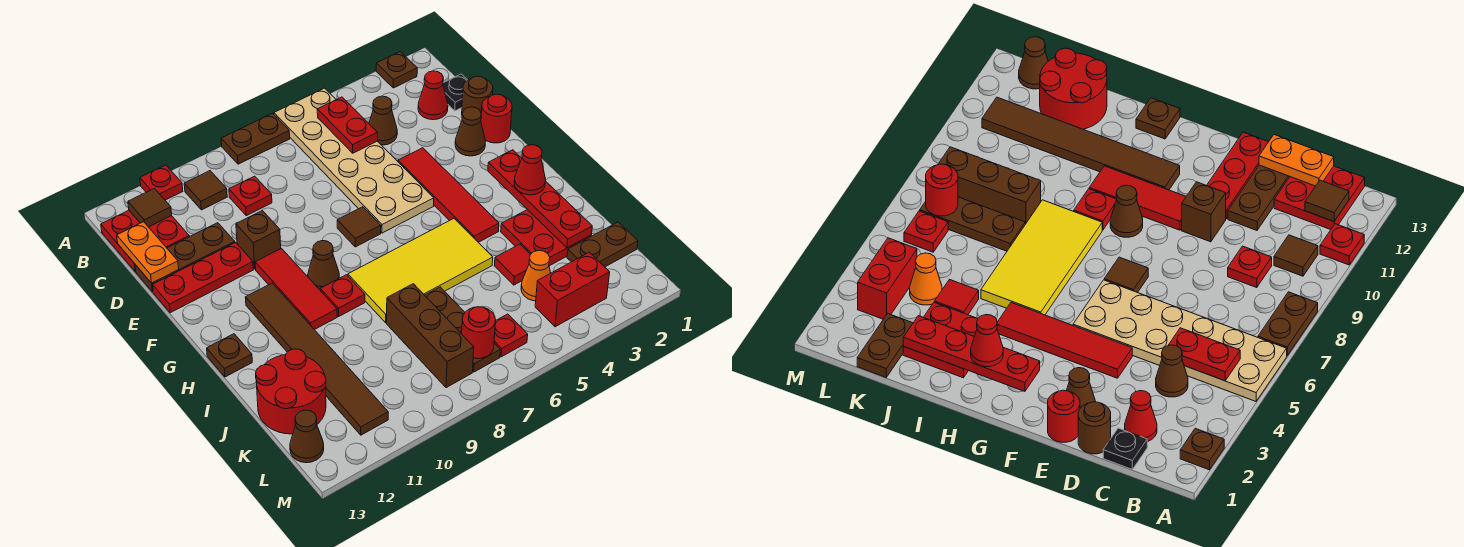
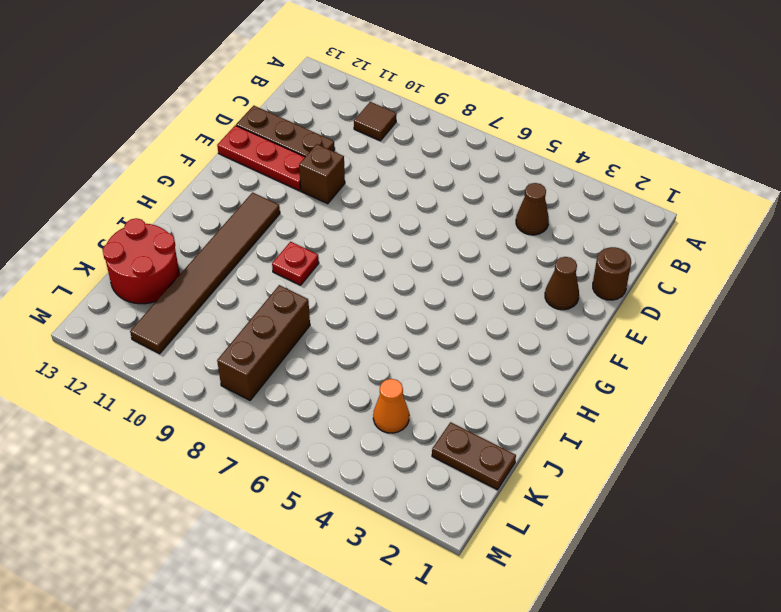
none -> brown 1x1 plate [376,52,417,88]
none -> tan 2x6 plate [274,88,434,233]
none -> brown 1x2 plate [221,113,290,164]
none -> red 1x1 plate [140,165,183,200]

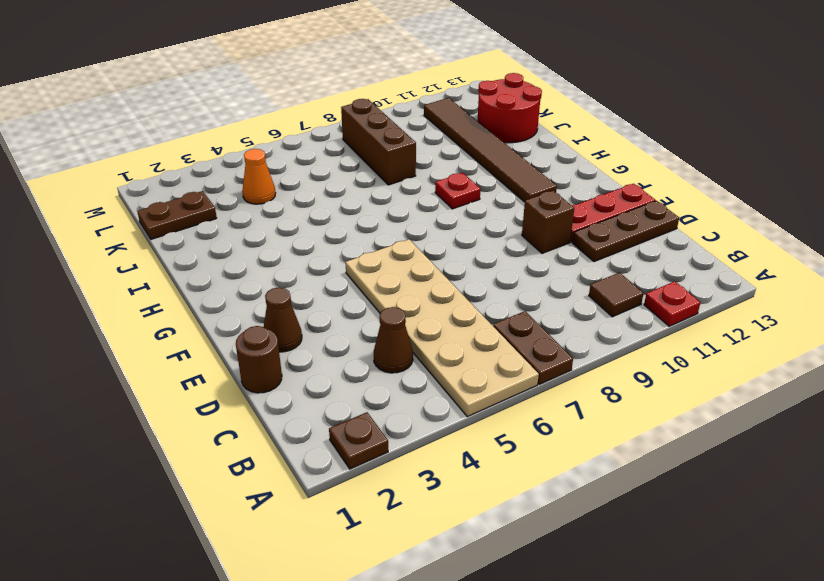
brown 1x2 plate [493,311,573,384] -> brown 1x2 plate turned to [221,113,290,164]
none -> red 2x2 plate [101,210,189,271]
none -> black 1x1 plate [443,74,467,111]
none -> red 1x1 cone [418,71,448,120]
none -> red 1x1 plate [229,176,272,216]

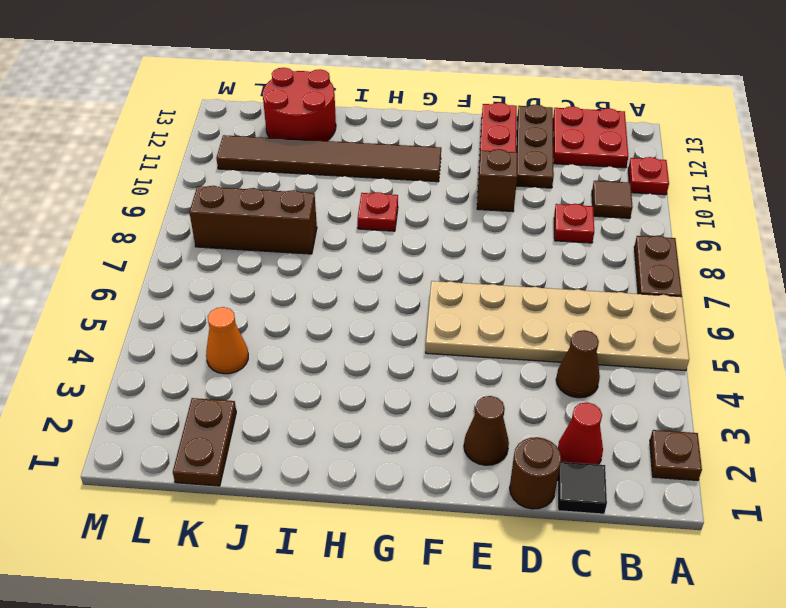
black 1x1 tile [557,462,607,514] -> black 1x1 plate [443,74,467,111]
none -> red 1x1 round brick [481,94,512,143]
none -> red 1x4 tile [398,148,499,242]
none -> brown 1x1 tile [337,207,381,247]
none -> red 1x3 tile [255,248,337,330]

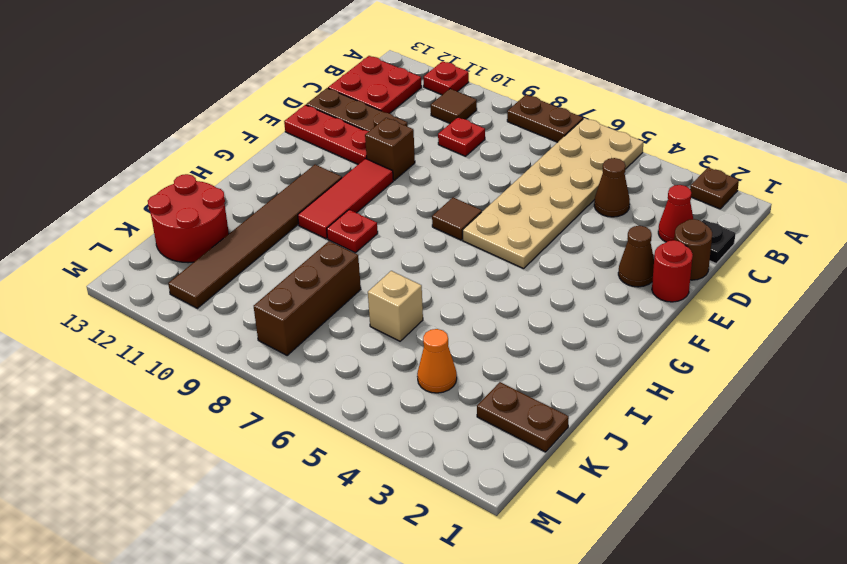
tan 1x1 brick [368,271,423,341] -> none
none -> red 1x4 tile [398,148,499,242]
none -> brown 1x1 cone [308,241,339,290]
none -> yellow 2x4 tile [348,219,493,323]
none -> brown 1x1 plate [207,334,252,377]

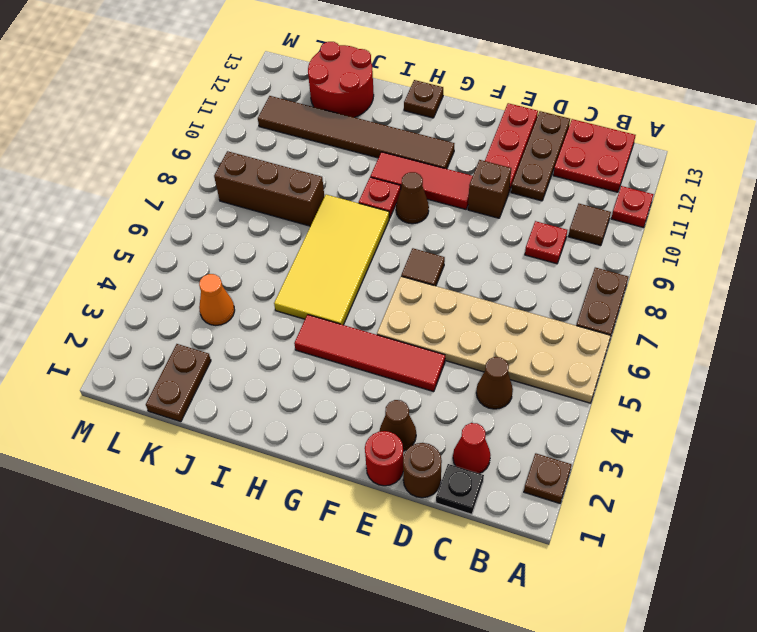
none -> red 2x2 plate [501,210,591,266]
none -> red 1x1 tile [495,244,530,285]
none -> brown 1x3 plate [425,287,500,372]
none -> red 1x2 brick [535,252,610,327]

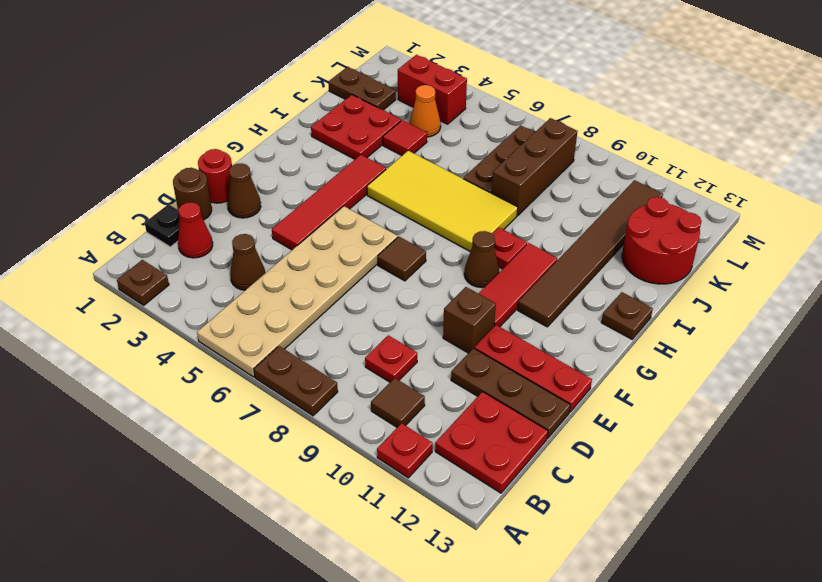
none -> red 1x1 plate [494,314,528,357]
none -> brown 1x1 cone [290,410,324,463]
none -> red 1x2 plate [317,97,378,153]
none -> brown 1x1 tile [128,188,172,227]

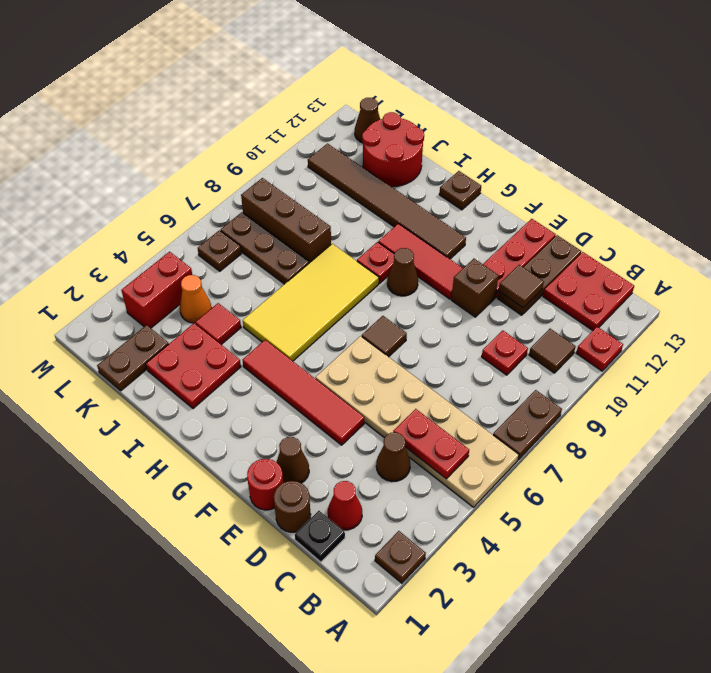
brown 1x1 tile [498,265,544,308] -> brown 1x1 tile moved to [128,188,172,227]
brown 1x1 plate [198,230,242,271] -> red 1x1 plate [494,314,528,357]
none -> orange 1x2 plate [117,222,179,283]
none -> red 1x4 plate [488,150,592,248]
none -> red 1x1 round brick [462,307,496,359]
none -> red 1x1 cone [514,145,546,195]

